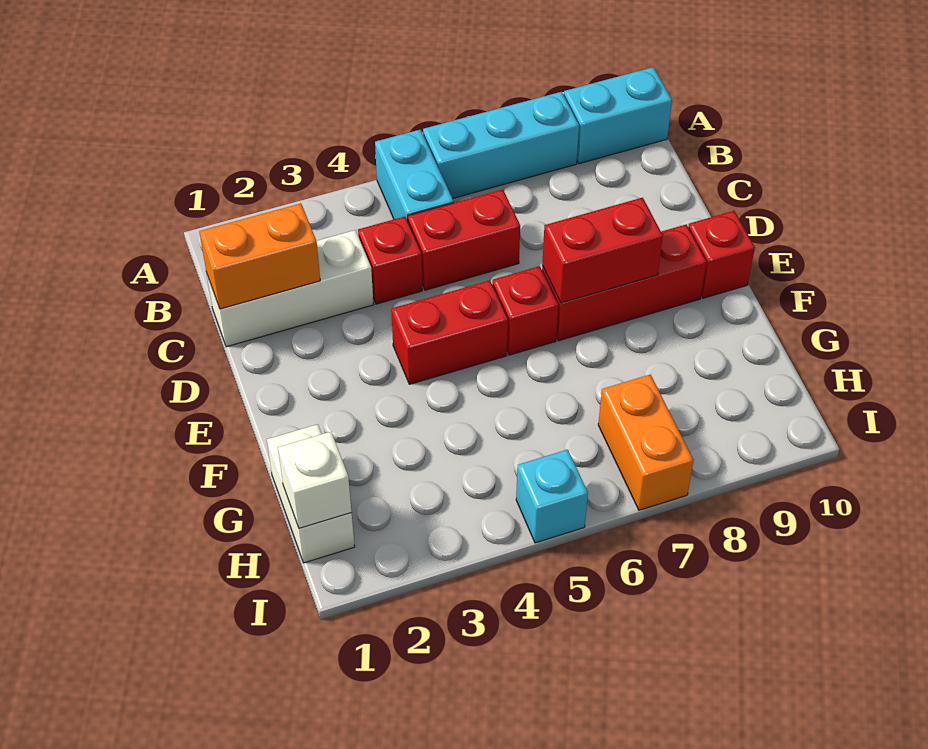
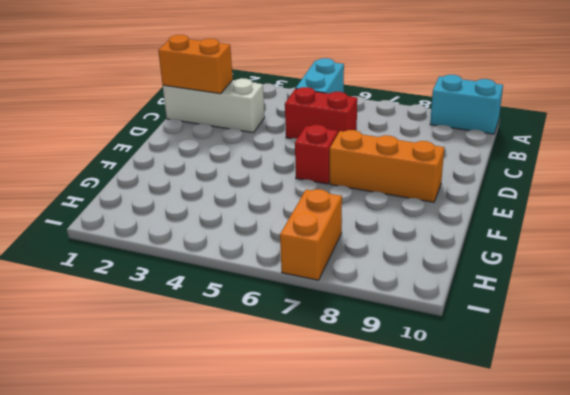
orange 1x3 brick [330,130,444,202] -> red 1x3 brick [542,224,706,341]
none -> cyan 1x3 brick [423,92,579,198]
none -> red 1x1 brick [358,216,422,304]
none -> red 1x2 brick [391,280,508,384]

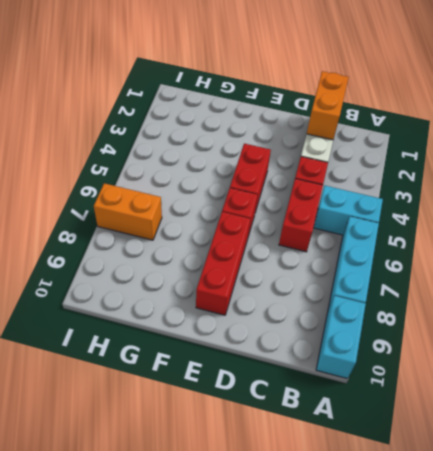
none -> red 1x1 brick [688,211,755,298]
none -> white 1x2 brick [267,424,355,563]
none -> cyan 1x1 brick [516,450,588,543]

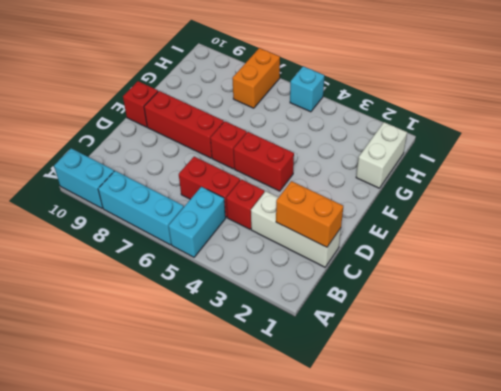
none -> red 1x2 brick [542,198,663,303]
none -> white 1x1 brick [278,432,352,528]

